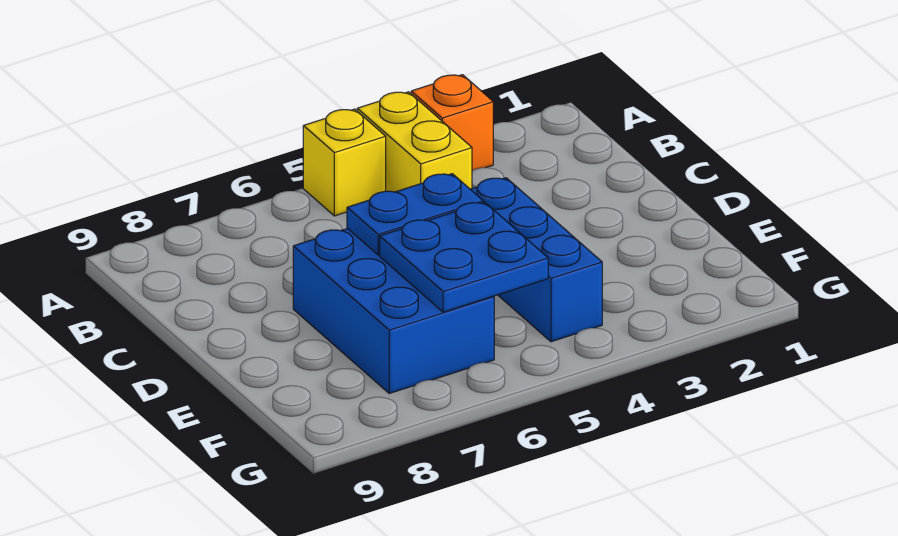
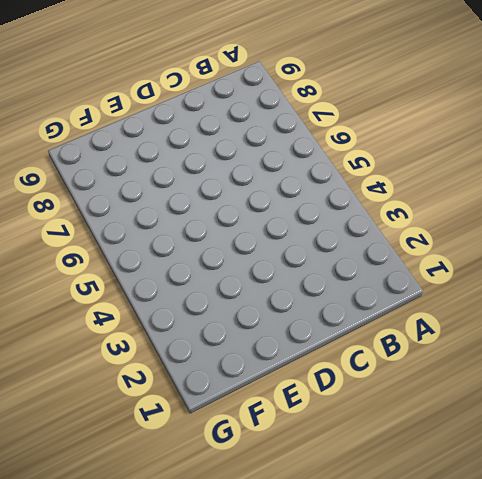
none -> orange 1x1 brick [411,75,493,170]
none -> yellow 1x2 brick [357,92,472,192]

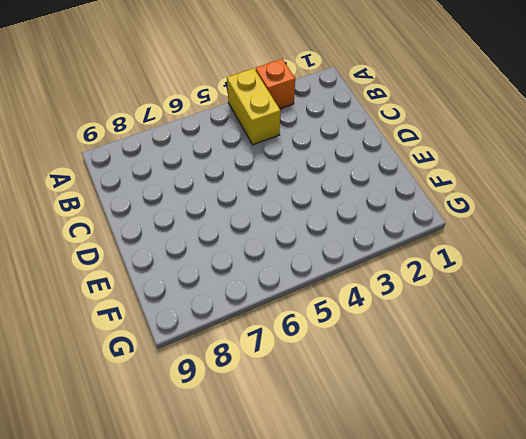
none -> yellow 1x1 brick [303,109,386,216]
none -> blue 1x3 brick [470,178,602,342]

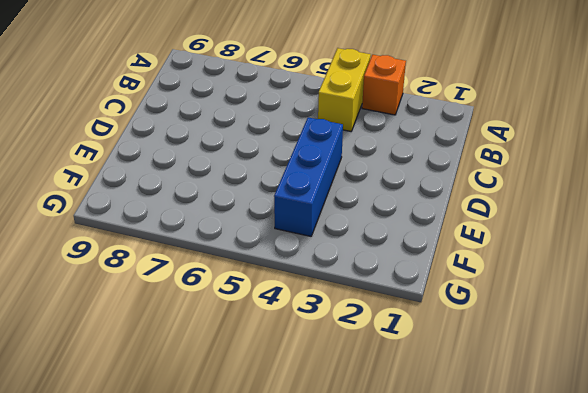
none -> yellow 1x1 brick [303,109,386,216]
none -> blue 2x3 brick [293,228,494,393]

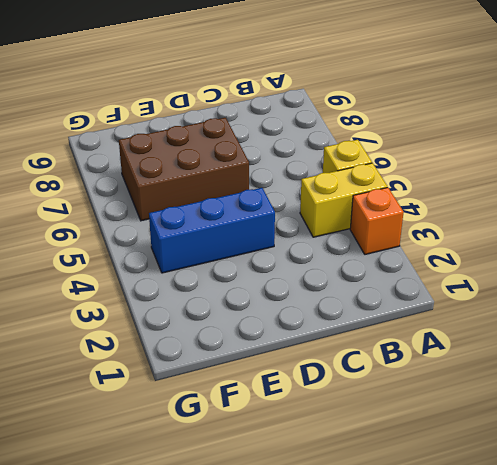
brown 2x3 brick [119,118,249,221] -> blue 2x3 brick [293,228,494,393]
none -> blue 1x2 plate [347,174,483,255]
none -> blue 2x2 plate [380,202,548,312]

